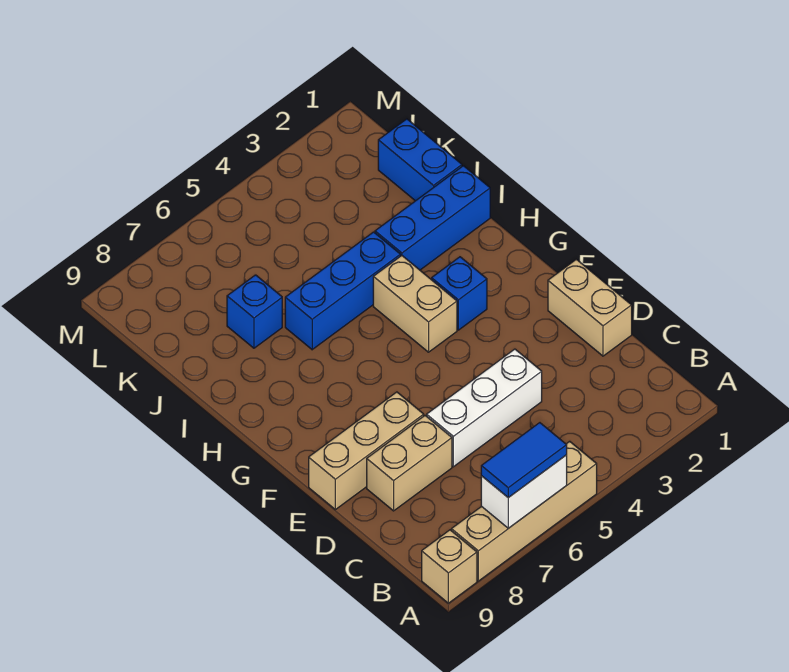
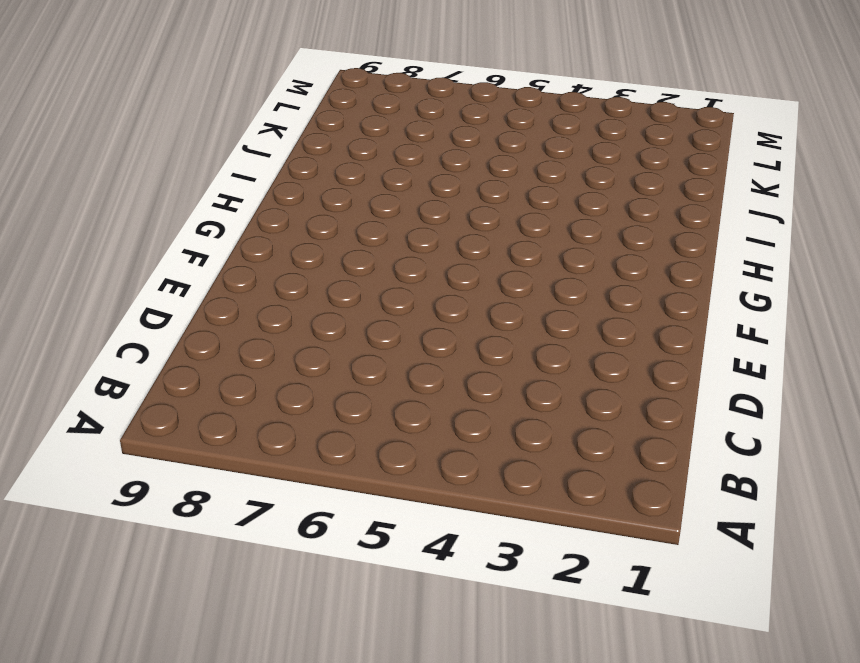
none -> tan 1x4 brick [451,441,597,581]
none -> tan 1x1 brick [422,530,477,603]
none -> tan 1x2 brick [548,259,632,356]

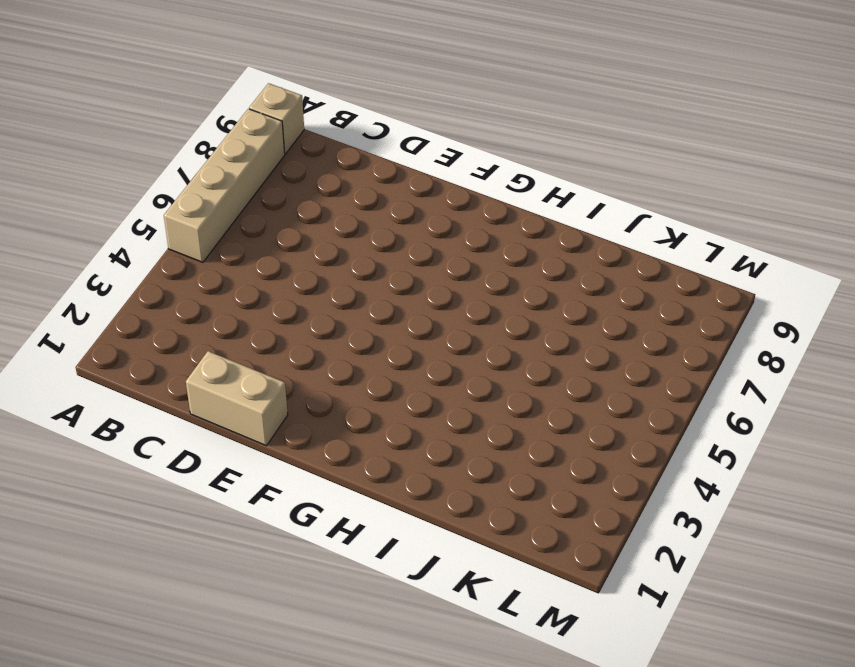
none -> white 1x3 brick [427,349,542,467]
none -> tan 1x2 brick [367,416,452,511]
none -> tan 1x3 brick [309,392,424,510]

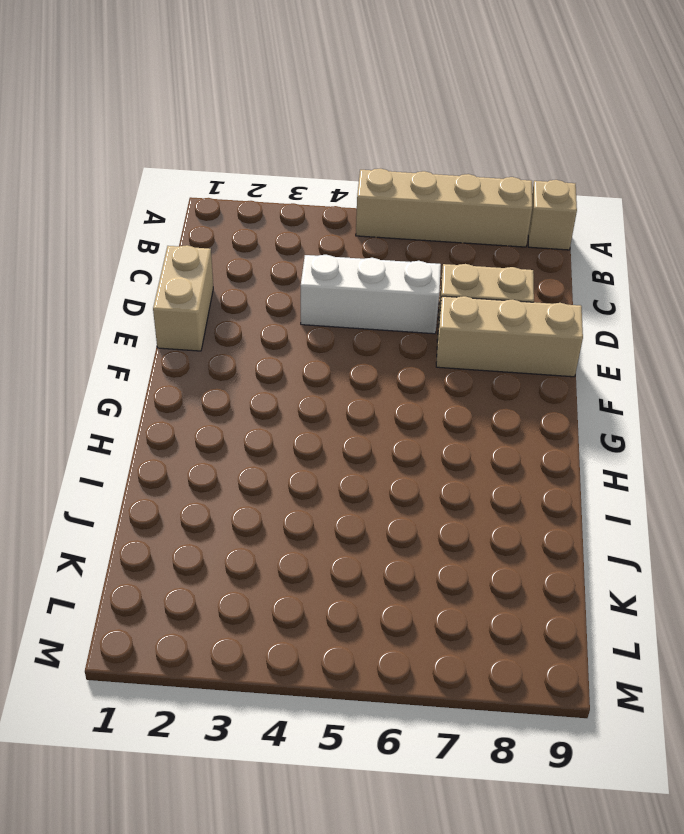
none -> blue 1x1 brick [432,257,487,330]
none -> tan 1x2 brick [373,256,457,352]
none -> blue 1x3 brick [375,166,490,270]

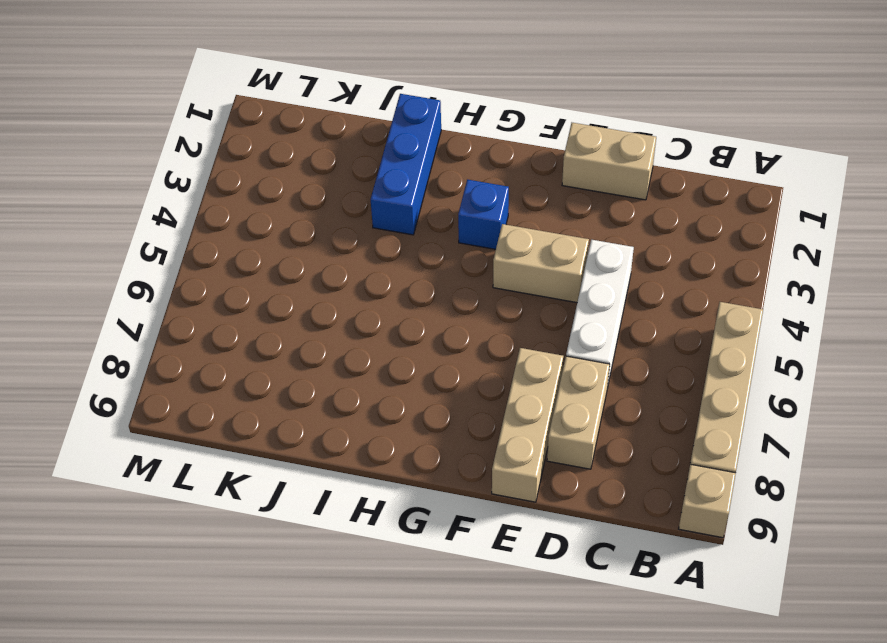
tan 1x2 brick [493,224,589,303] -> tan 1x2 brick moved to [373,256,457,352]
none -> blue 1x3 brick [285,232,401,350]
none -> blue 1x2 brick [378,119,462,201]
none -> blue 1x1 brick [227,275,282,348]

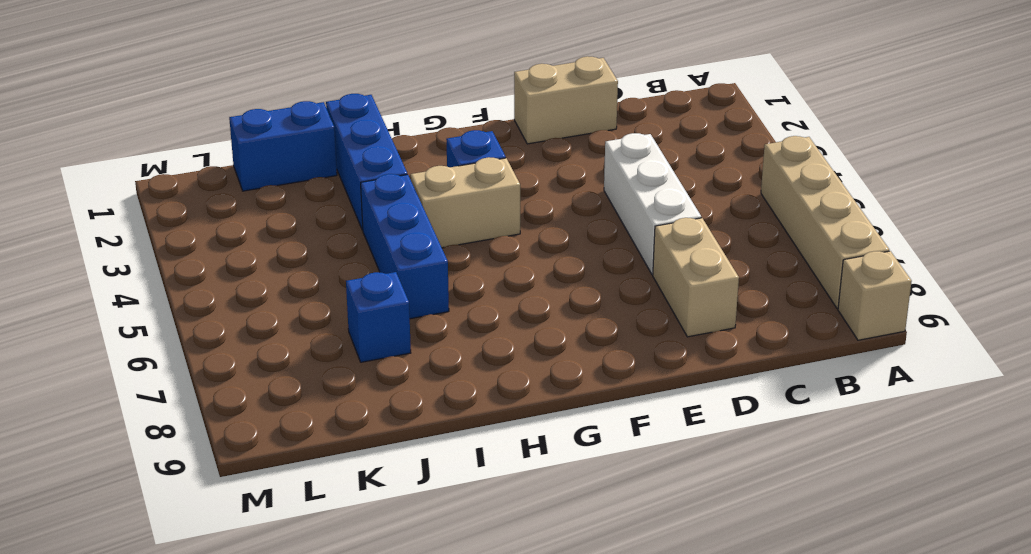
none -> tan 1x3 brick [309,392,424,510]
none -> white 1x2 brick [481,455,567,528]
none -> blue 1x2 tile [481,423,567,498]

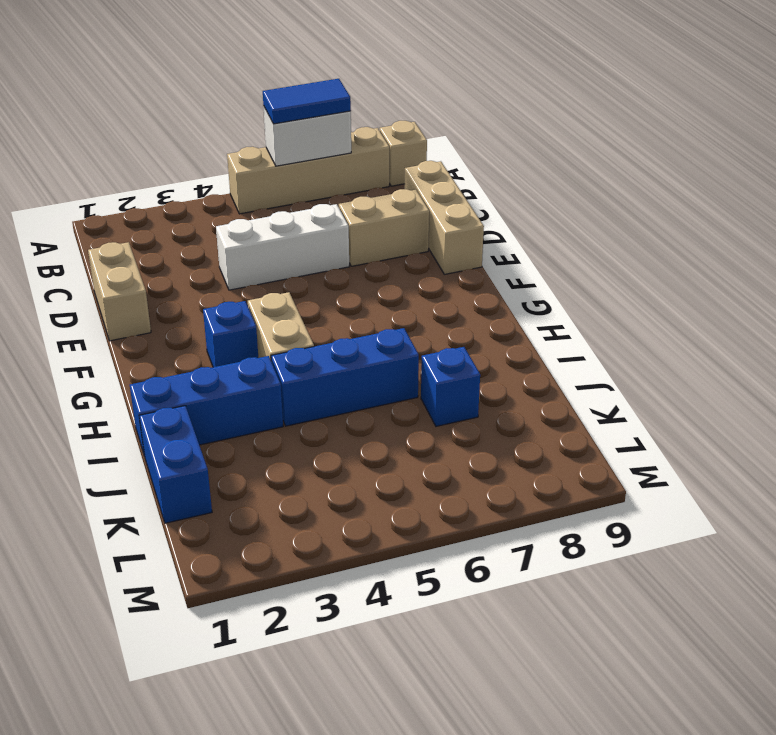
tan 1x3 brick [405,161,484,274] -> tan 1x3 brick turned to [309,392,424,510]

